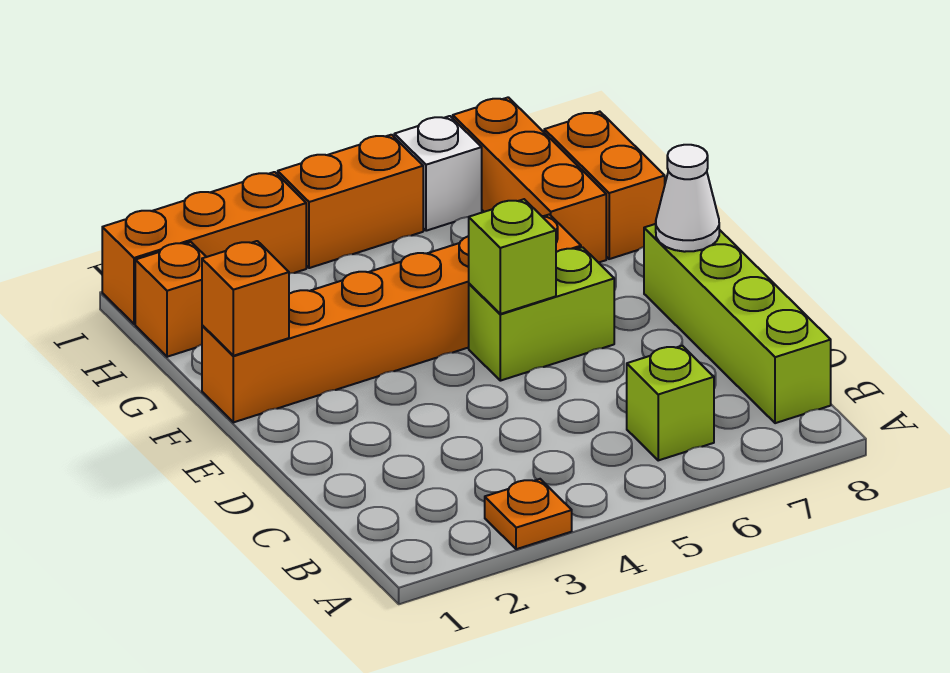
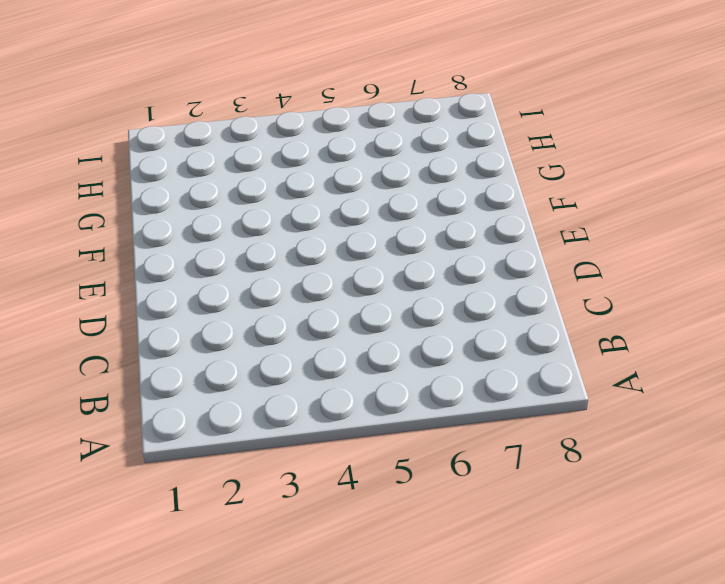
none -> orange 1x1 plate [485,479,572,549]
none -> lime 1x1 brick [627,346,714,460]
none -> lime 1x4 brick [644,224,831,423]

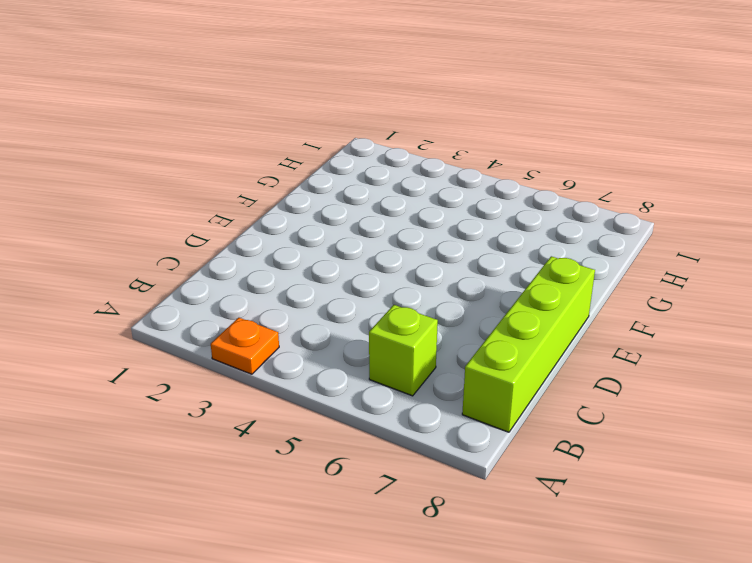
none -> lime 1x2 brick [469,247,614,381]
none -> orange 1x6 brick [202,214,581,422]
none -> orange 1x3 brick [453,97,606,263]

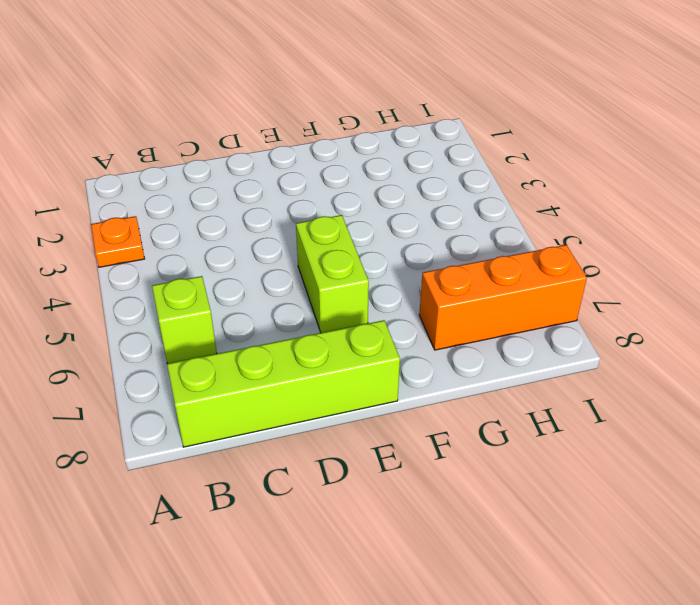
none -> orange 1x6 brick [202,214,581,422]
none -> orange 1x2 brick [544,112,665,259]
none -> orange 1x1 brick [135,242,206,357]

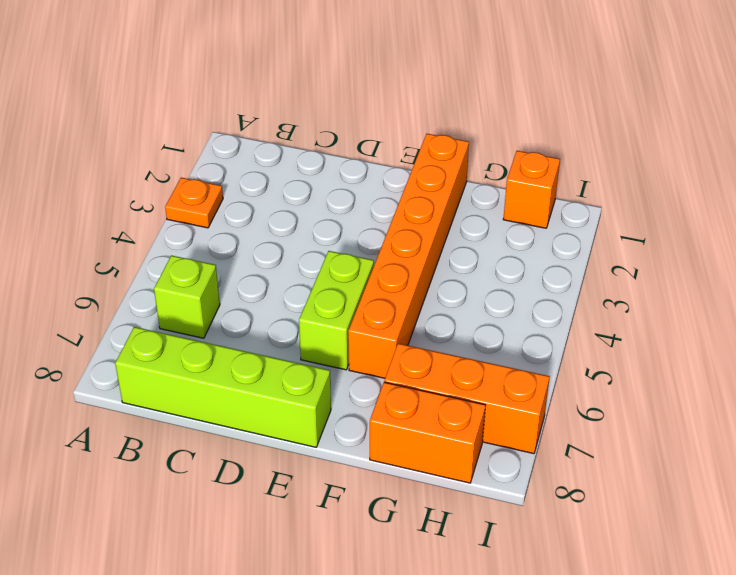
none -> orange 1x3 brick [102,172,306,324]
none -> orange 1x2 brick [278,135,423,268]
none -> white 1x1 brick [394,116,482,231]

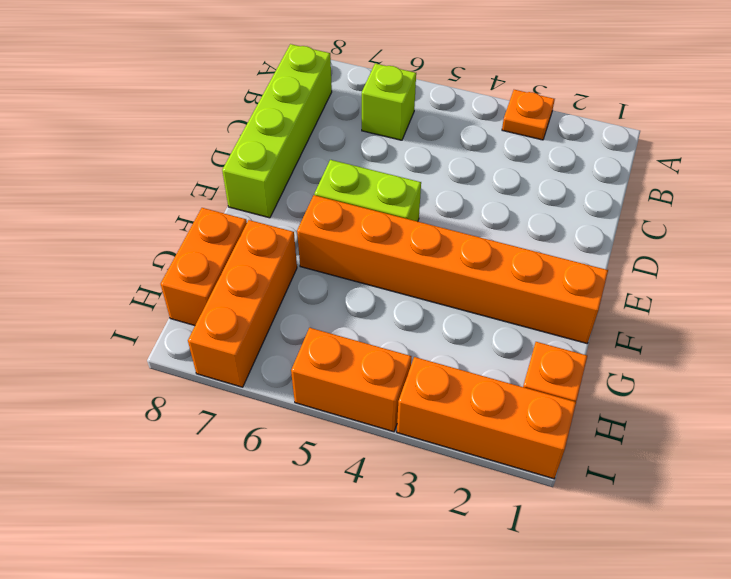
none -> white 1x1 brick [394,116,482,231]
none -> lime 1x1 brick [469,199,556,314]
none -> white 1x1 cone [656,145,719,252]

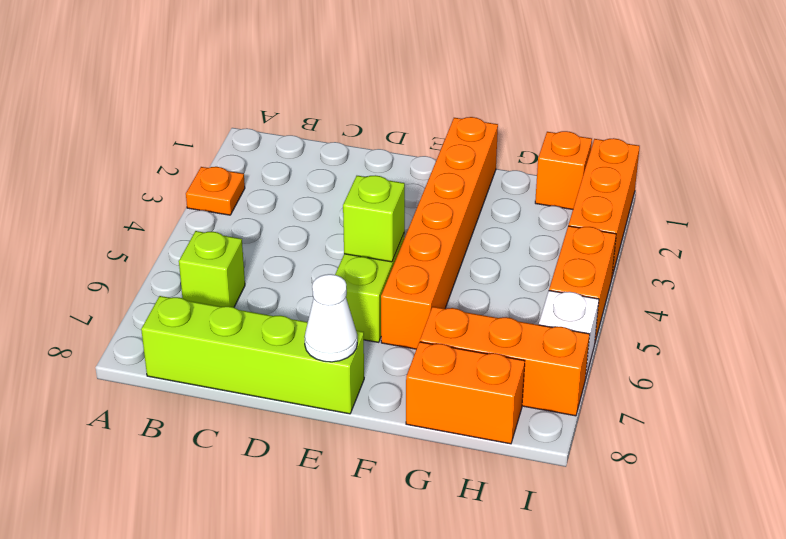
none -> orange 1x1 brick [202,241,289,356]

